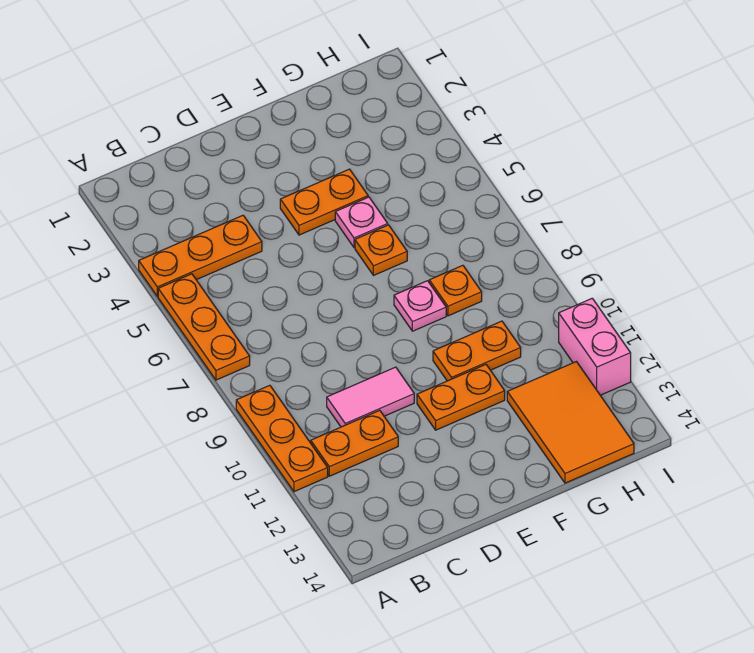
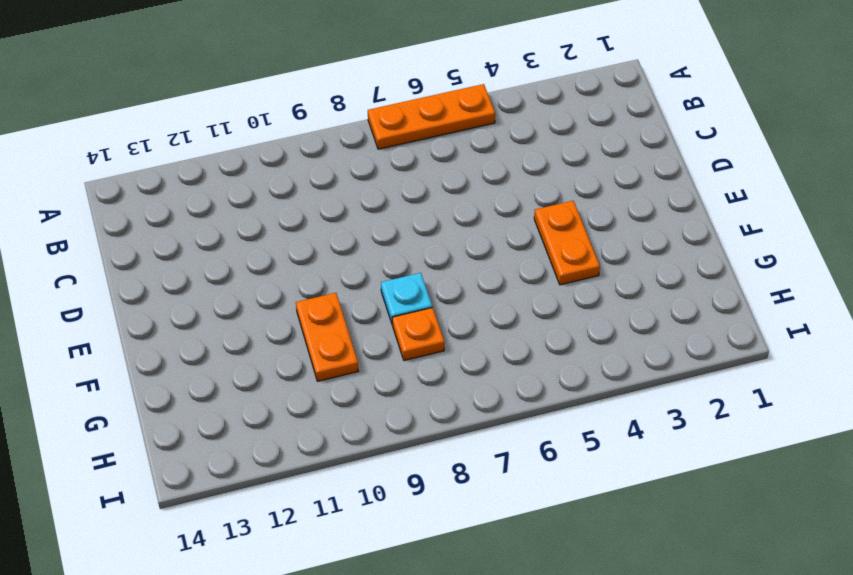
cyan 1x1 plate [381,273,432,325] -> pink 1x1 plate [394,281,446,331]
none -> orange 1x3 plate [139,215,262,296]
none -> orange 1x3 plate [236,385,328,492]
none -> orange 1x2 plate [311,410,398,476]

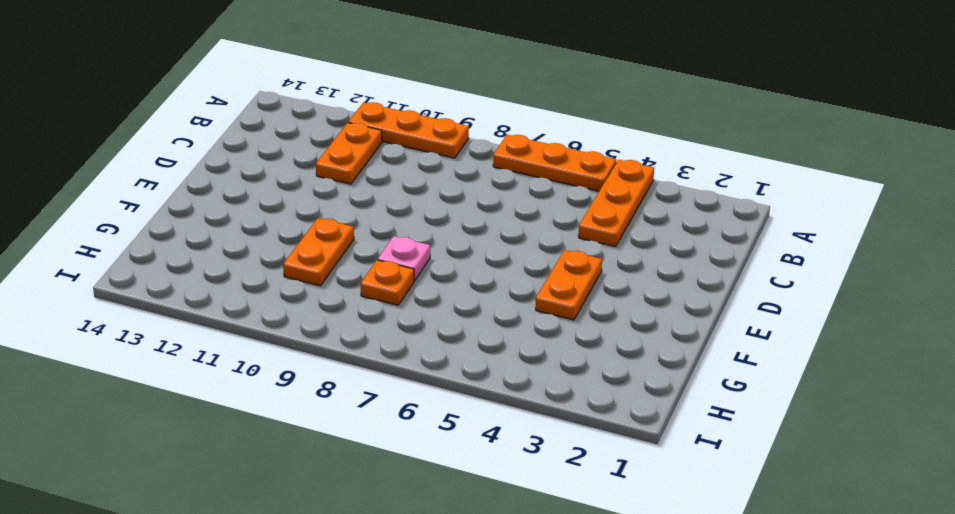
none -> pink 1x2 tile [327,367,414,427]
none -> orange 1x2 plate [417,365,505,430]
none -> pink 1x1 plate [335,197,388,248]

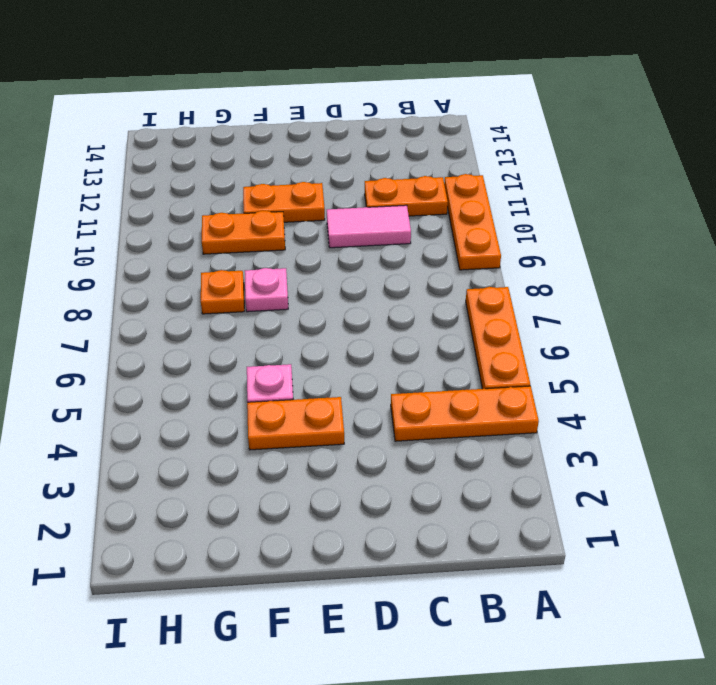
none -> orange 1x1 plate [355,225,407,276]
none -> orange 2x3 tile [507,362,634,483]
none -> pink 1x2 brick [559,298,631,395]

